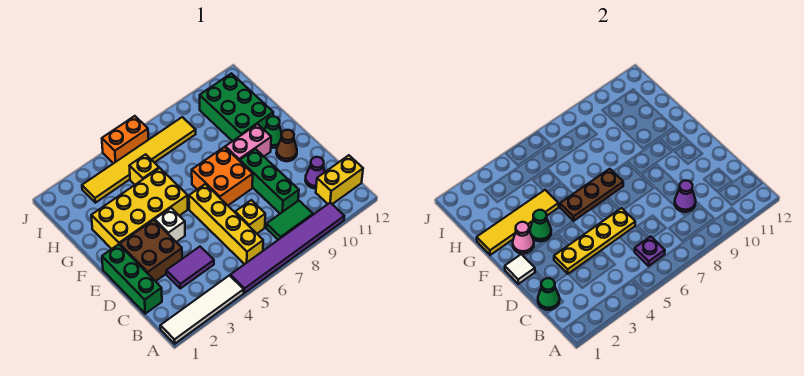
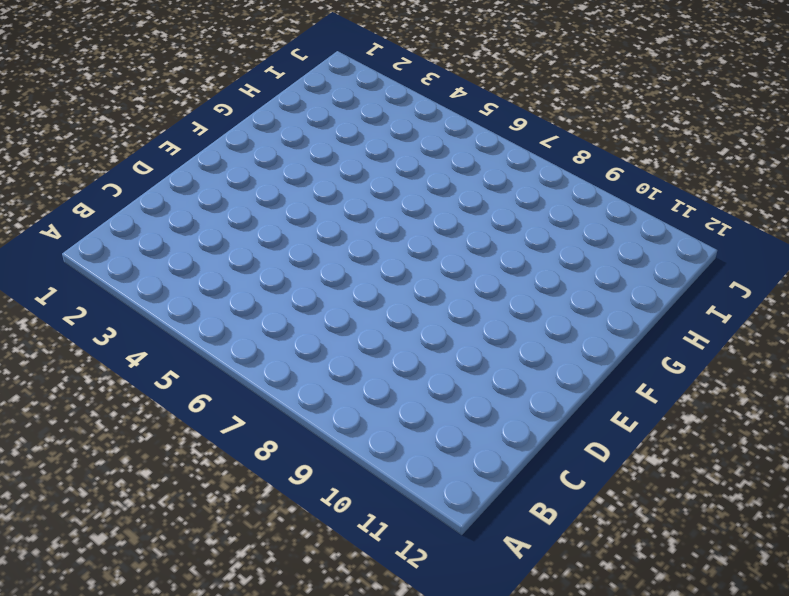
none -> white 1x4 tile [160,275,244,344]
none -> purple 1x6 tile [230,203,344,293]
none -> yellow 1x4 brick [189,184,263,264]
none -> green 1x2 tile [266,201,313,240]

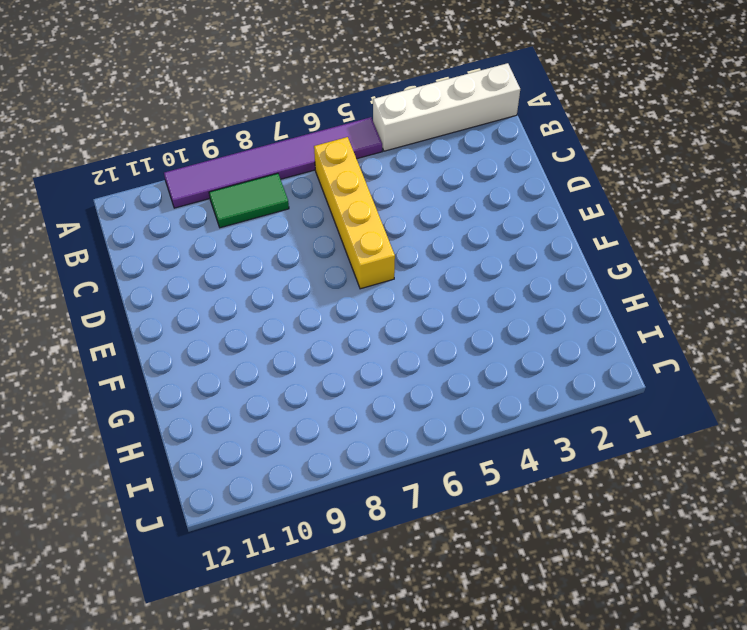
white 1x4 brick [373,63,520,151] -> white 1x4 tile [160,275,244,344]
none -> yellow 1x2 brick [316,155,363,204]
none -> green 1x3 brick [102,244,162,314]
none -> purple 1x2 tile [166,247,214,288]
none -> yellow 1x1 brick [235,200,265,233]

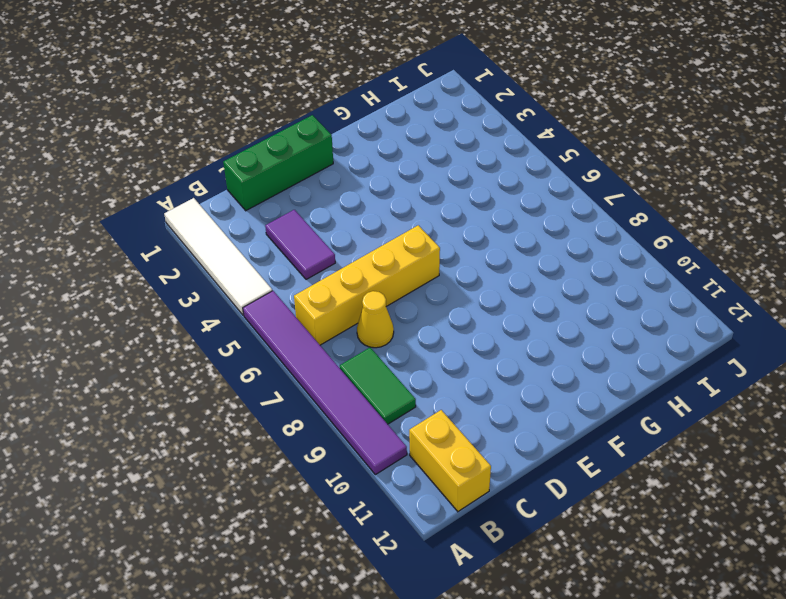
yellow 1x1 cone [357,291,394,348] -> yellow 1x1 brick [235,200,265,233]
none -> green 1x3 brick [240,149,299,214]
none -> purple 1x1 cone [305,157,325,189]
none -> brown 2x2 brick [120,220,182,281]
none -> white 1x1 brick [155,208,185,242]

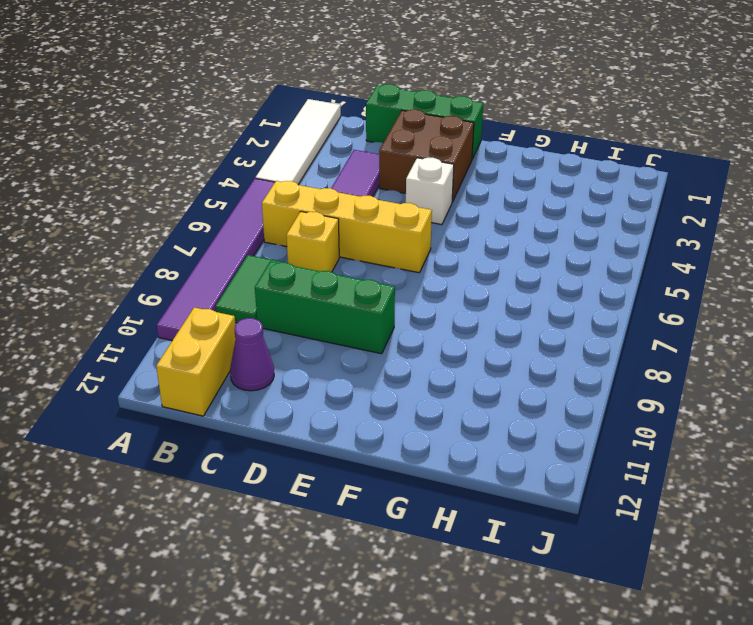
none -> orange 2x2 brick [192,147,253,205]
none -> brown 1x1 cone [276,130,297,161]
none -> yellow 2x4 brick [91,168,188,249]
none -> pink 1x2 brick [225,124,271,161]

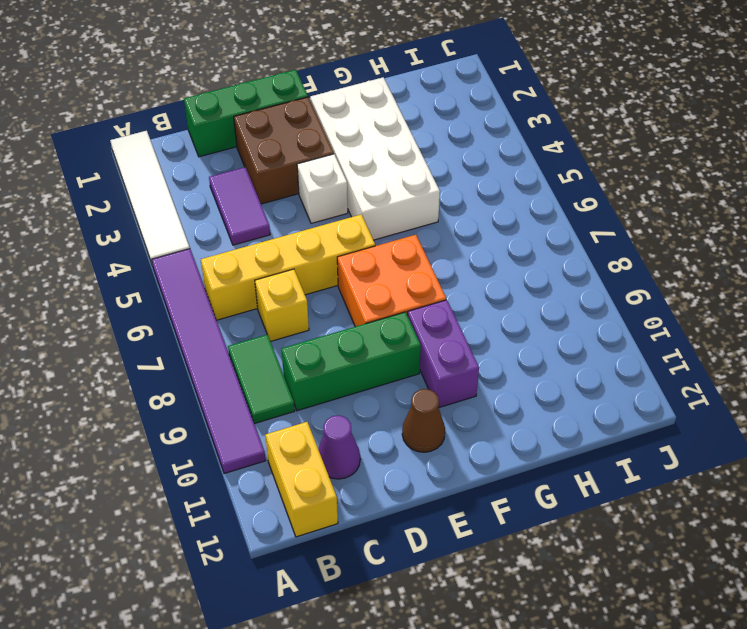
white 2x4 brick [310,77,440,240] -> yellow 2x4 brick [91,168,188,249]
purple 1x2 brick [408,300,479,408] -> pink 1x2 brick [225,124,271,161]
none -> green 1x1 cone [265,116,282,148]
none -> green 2x3 brick [200,73,273,141]
none -> yellow 1x1 brick [130,154,159,185]
none -> yellow 1x6 tile [82,117,196,203]

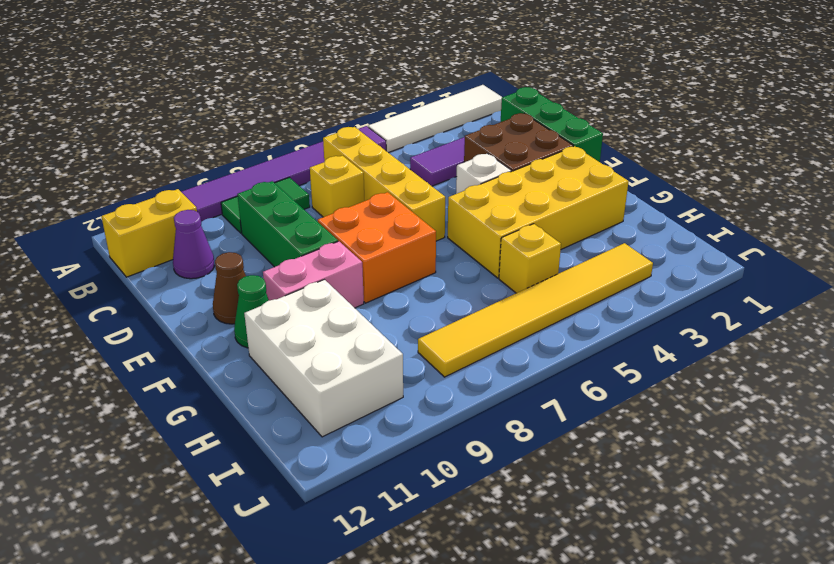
white 2x3 brick [244,280,403,437] -> green 2x3 brick [200,73,273,141]
none -> orange 1x2 brick [102,116,148,164]
none -> purple 1x1 plate [635,236,665,266]
none -> green 1x1 cone [538,278,560,310]
none -> purple 1x1 cone [675,180,696,212]

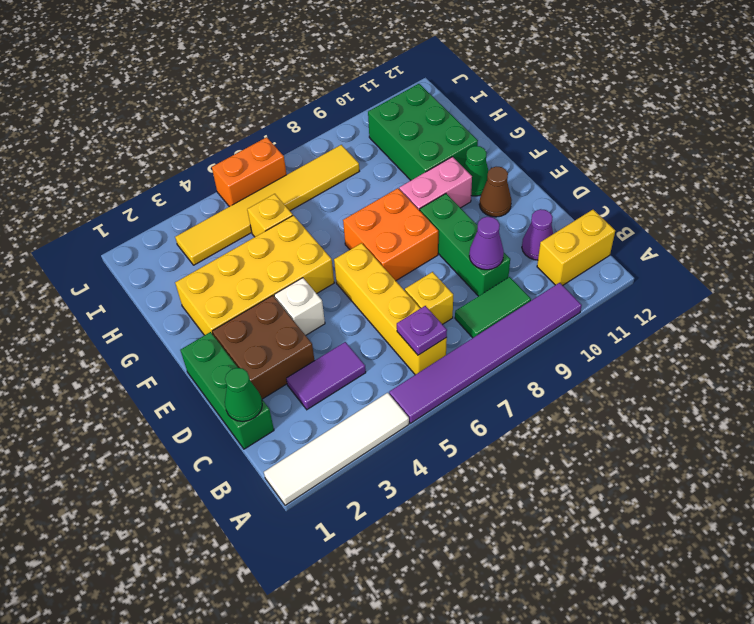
none -> yellow 1x4 plate [554,208,635,274]
none -> white 1x1 tile [505,254,535,284]
none -> pink 1x1 cone [513,222,534,254]
none -> green 1x1 cone [530,210,551,241]

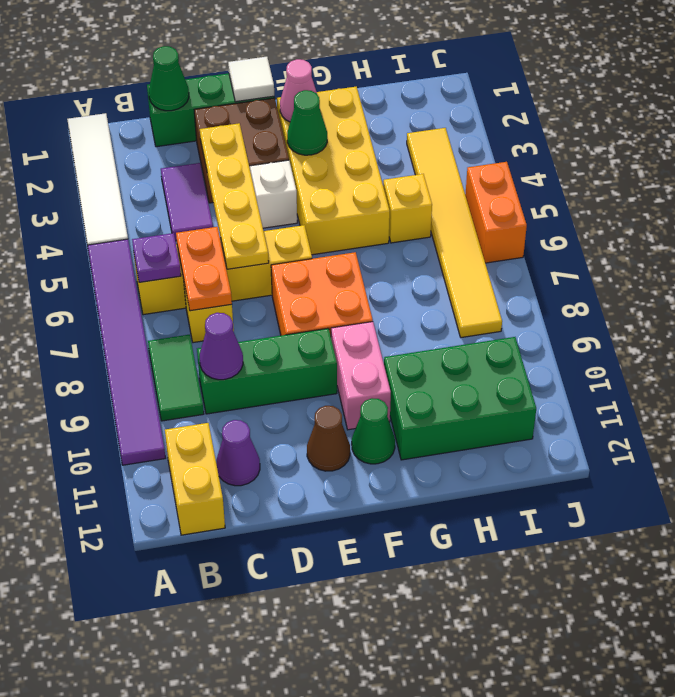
orange 1x2 plate [176,227,232,311] -> none
none -> brown 1x3 plate [560,169,623,221]
none -> yellow 1x4 tile [477,190,559,255]

